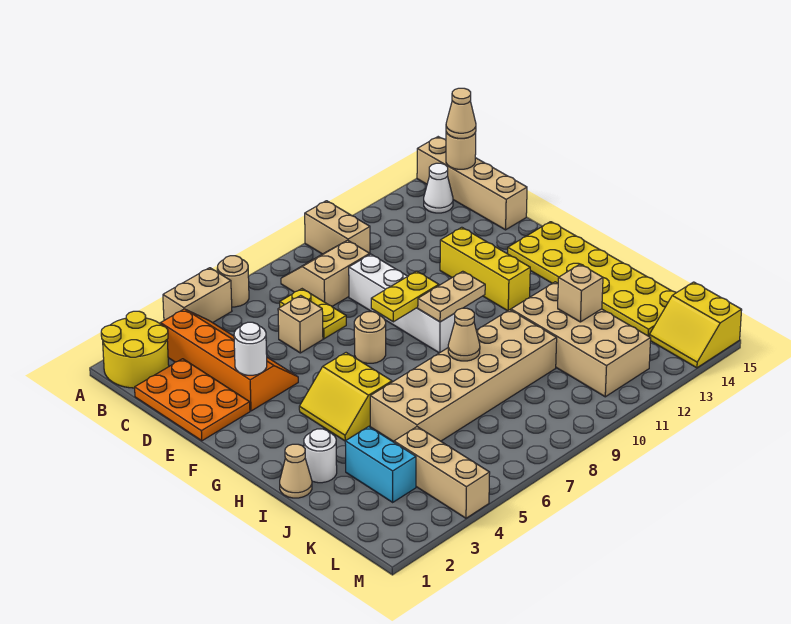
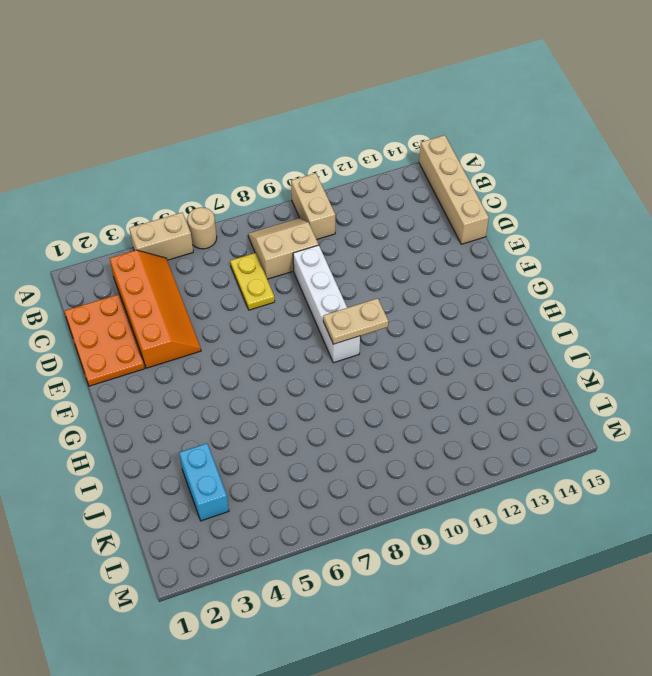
none -> yellow 2x2 round brick [101,311,169,388]
none -> white 1x1 cone [424,163,453,213]
none -> tan 1x1 brick [278,295,323,353]
none -> yellow 1x3 brick [440,227,530,311]

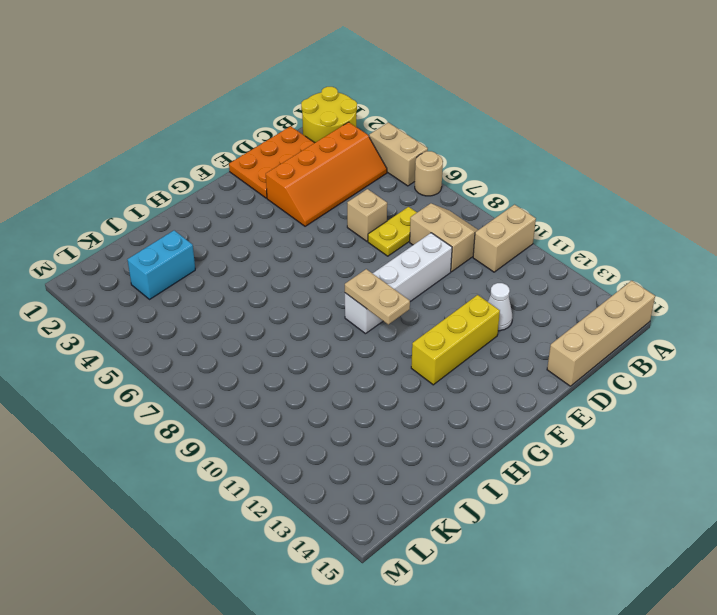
white 1x1 cone [488,283,513,331] -> white 1x1 cone moved to [424,163,453,213]
none -> tan 1x1 round brick [354,312,386,363]
none -> yellow 2x6 plate [508,222,676,336]
none -> yellow 2x2 slope [299,353,392,441]
none -> tan 1x1 cone [280,444,312,498]

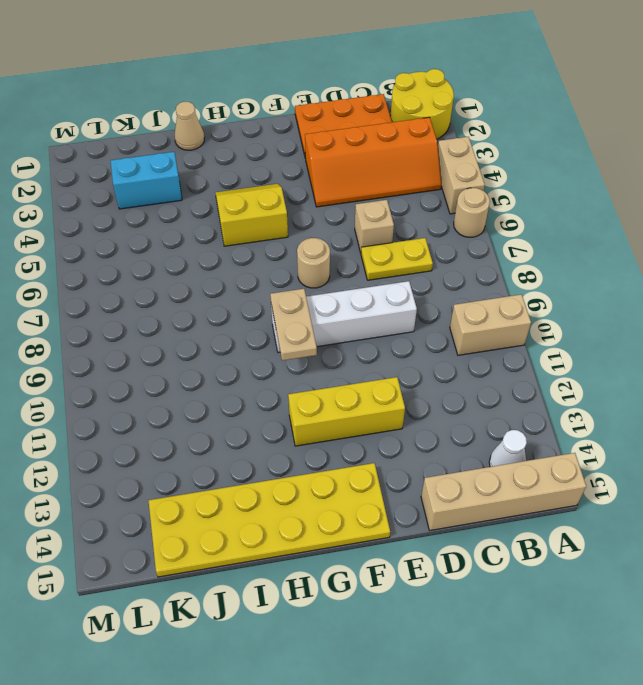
none -> tan 2x2 slope [281,240,370,306]
none -> white 1x1 round brick [304,429,337,483]
none -> tan 2x6 brick [370,310,557,442]
none -> tan 2x4 brick [511,282,651,397]

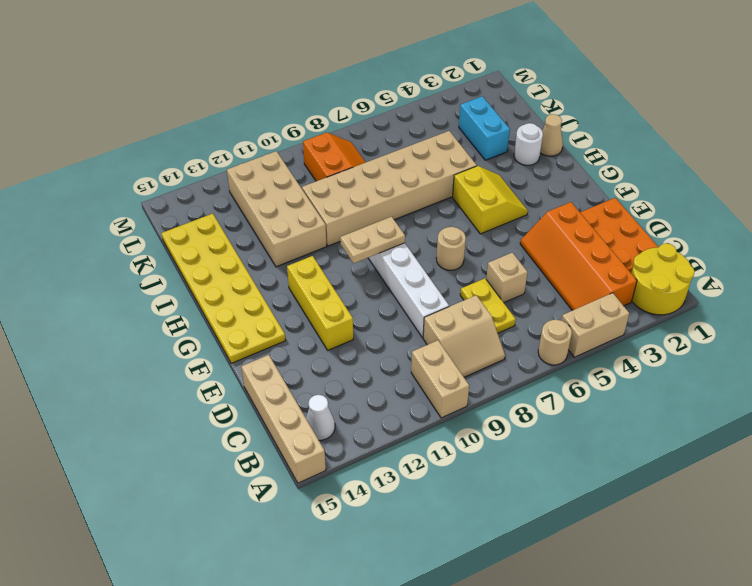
orange 2x2 slope [303,133,366,181] -> none
none -> tan 1x3 brick [394,427,490,518]
none -> yellow 2x2 slope [649,282,742,368]
none -> tan 1x1 round brick [446,132,476,169]
none -> white 1x1 round brick [234,322,267,375]

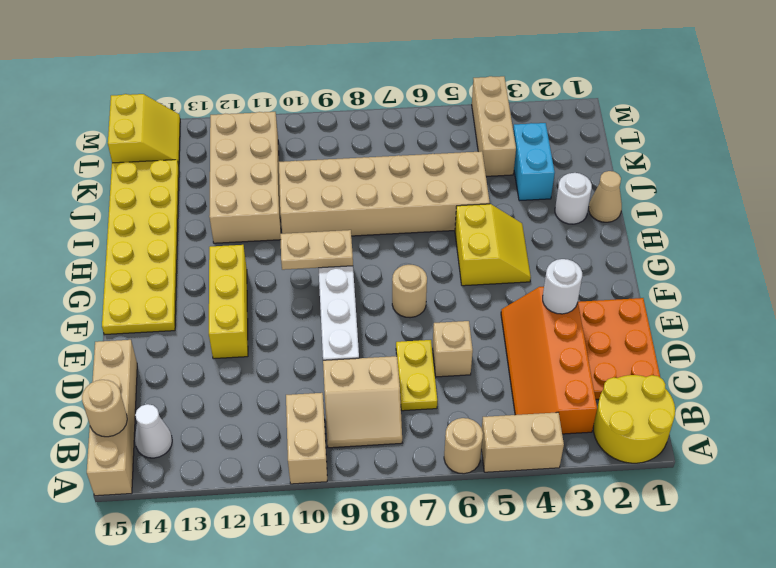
none -> yellow 1x2 plate [371,271,439,322]
none -> tan 1x1 cone [448,308,480,361]
none -> tan 1x1 brick [558,264,603,322]
none -> tan 1x1 cone [446,88,476,138]

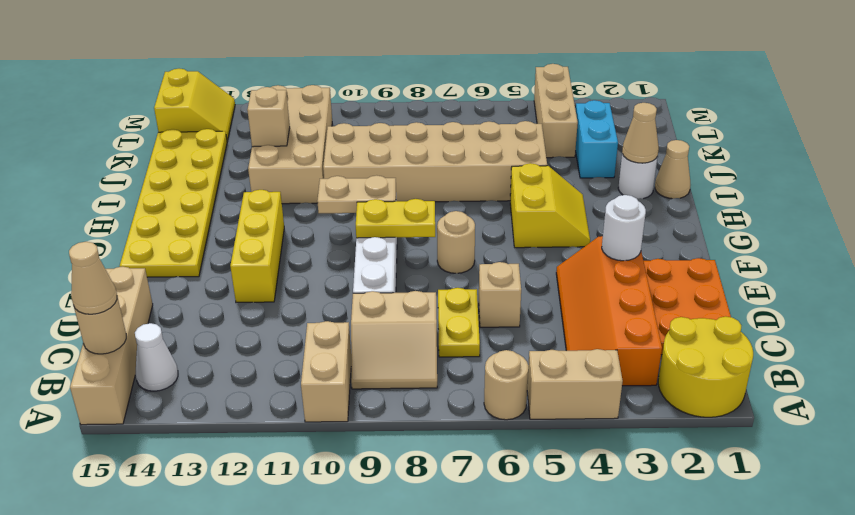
tan 1x1 cone [622,103,659,163] -> tan 1x1 cone moved to [448,308,480,361]

